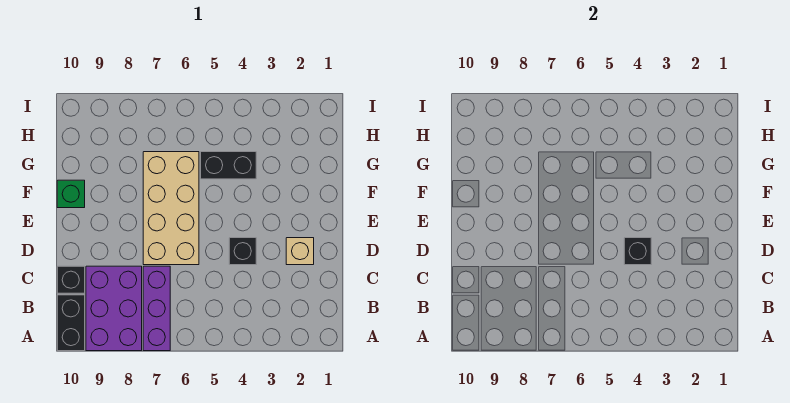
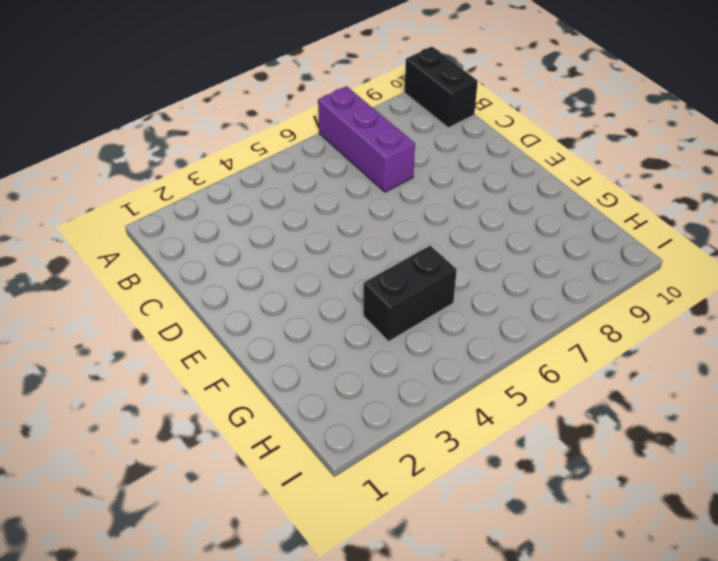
none -> purple 2x3 brick [86,266,142,351]
none -> black 1x1 brick [57,266,85,293]

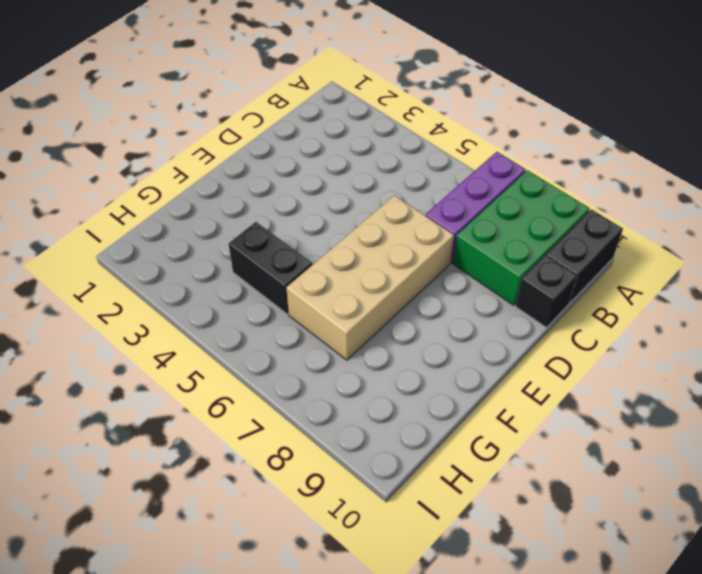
green 2x3 brick [453,170,590,305] -> purple 2x3 brick [86,266,142,351]
none -> tan 1x1 brick [286,238,314,265]
none -> black 1x1 brick [229,238,256,265]

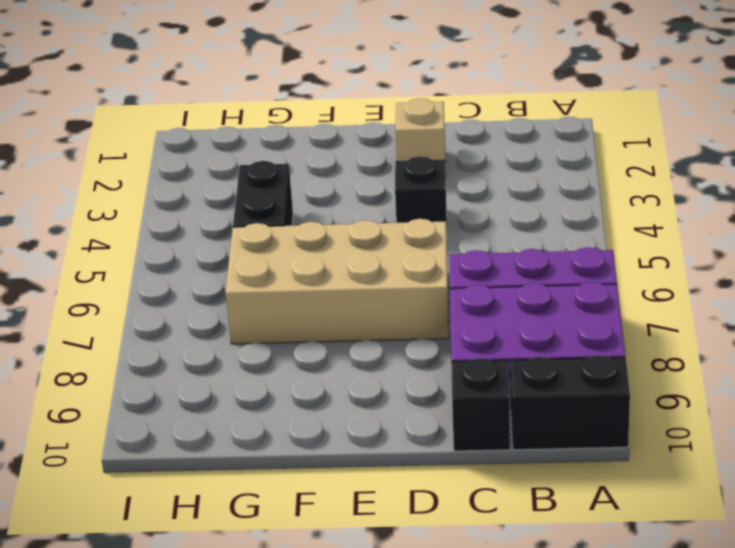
none -> green 1x1 brick [57,180,85,208]
none -> black 1x1 brick [624,238,651,265]

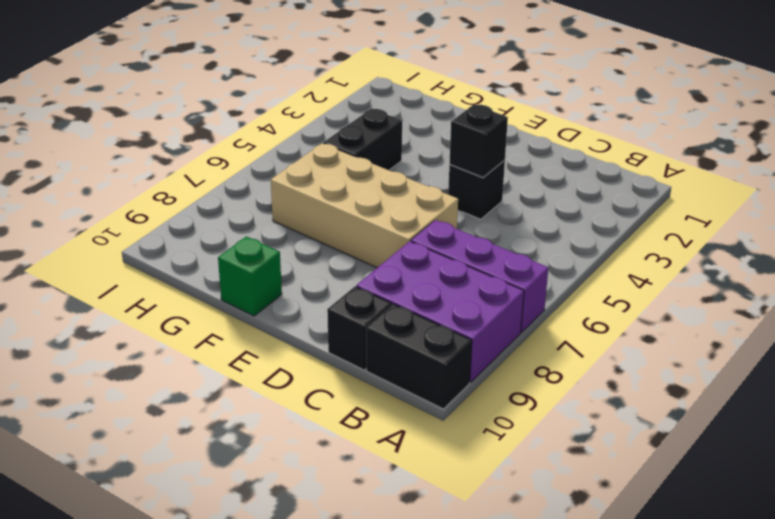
none -> tan 1x1 brick [286,238,314,265]

